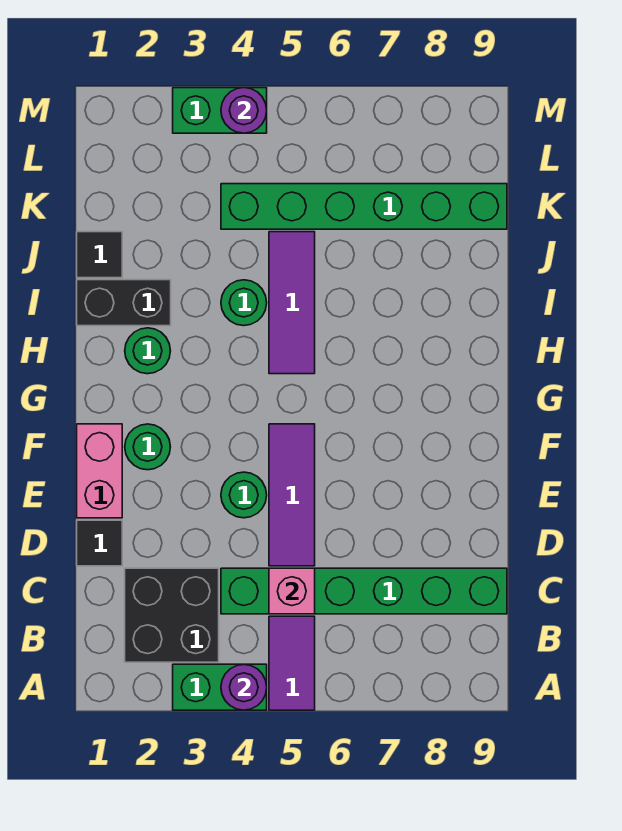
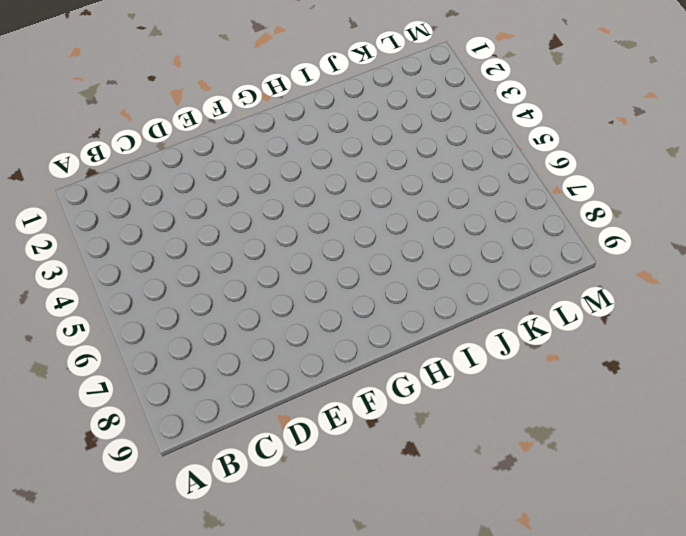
none -> green 1x2 brick [173,664,267,710]
none -> purple 1x2 tile [269,616,315,710]
none -> black 2x2 brick [125,568,219,662]

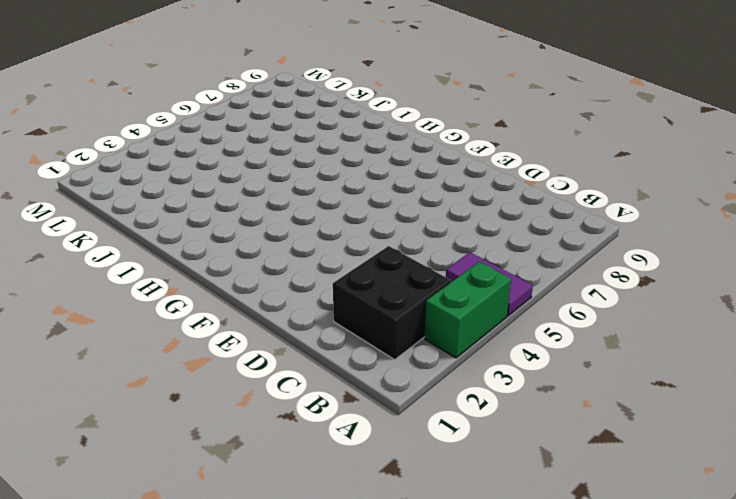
none -> green 1x6 brick [221,568,507,614]
none -> black 1x1 tile [77,520,122,566]
none -> purple 1x3 tile [269,424,315,566]

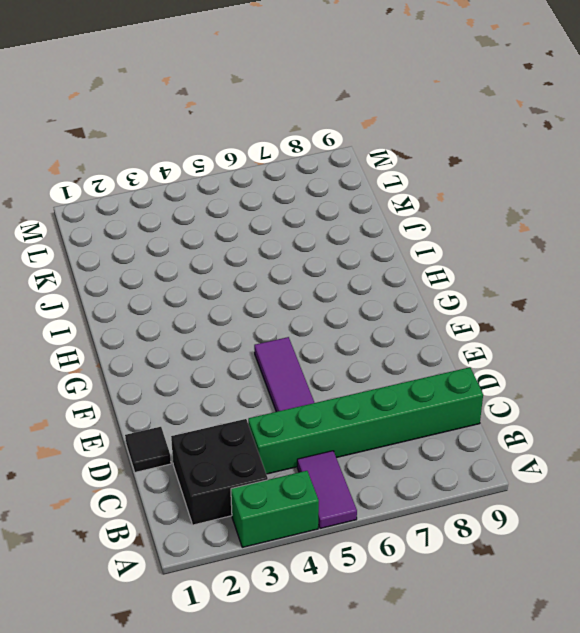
none -> pink 1x2 brick [77,424,122,518]
none -> green 1x1 round brick [221,472,267,518]
none -> green 1x1 round brick [125,424,170,470]

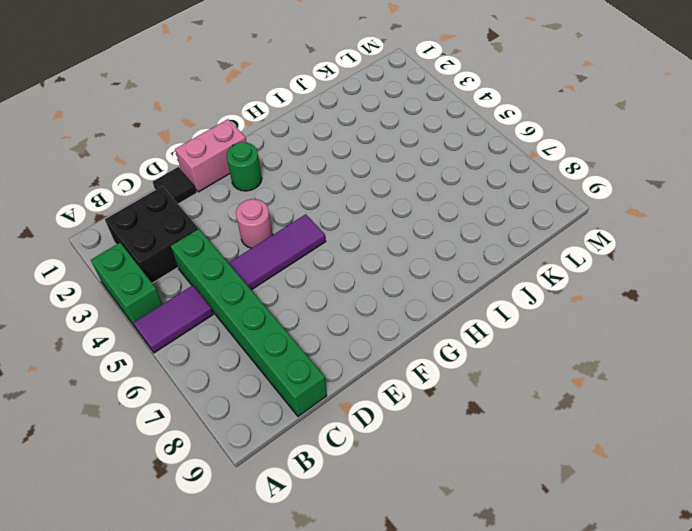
pink 1x1 round brick [236,199,273,248] -> green 1x1 round brick [221,472,267,518]
none -> green 1x1 round brick [125,328,170,374]
none -> purple 1x3 tile [269,232,315,374]
none -> black 1x2 brick [77,280,171,326]

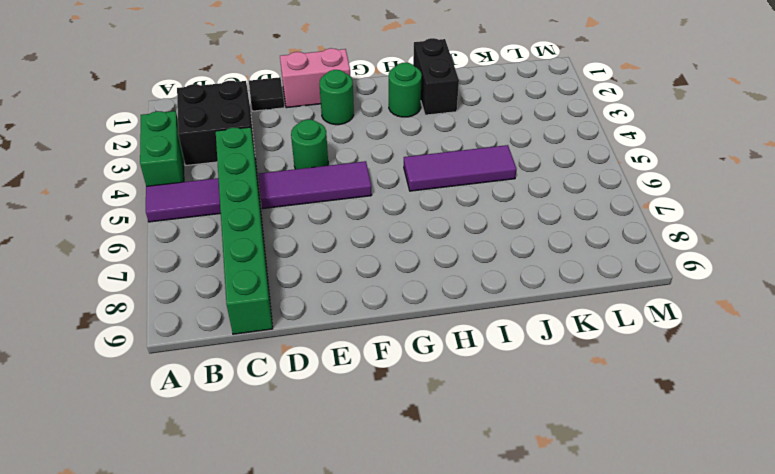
none -> green 1x1 round brick [221,280,267,326]
none -> black 1x1 tile [77,232,122,278]
none -> green 1x6 brick [221,184,507,229]

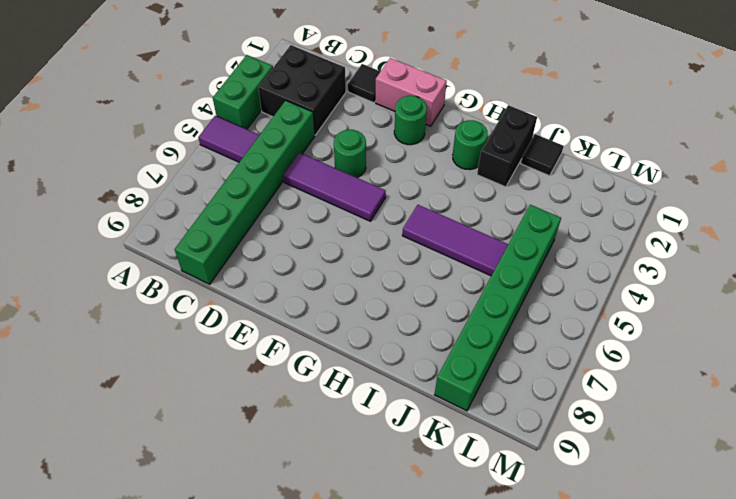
none -> green 1x1 round brick [221,280,267,326]
none -> green 1x2 brick [173,88,267,133]
none -> purple 1x1 round brick [221,664,267,710]

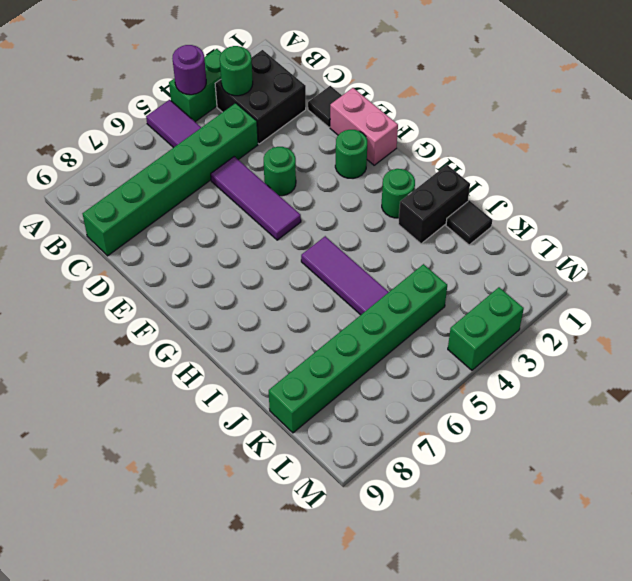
green 1x1 round brick [220,46,253,96] -> green 1x1 round brick moved to [221,280,267,326]
none -> pink 1x1 brick [269,568,315,614]
none -> purple 1x1 round brick [221,88,267,133]

